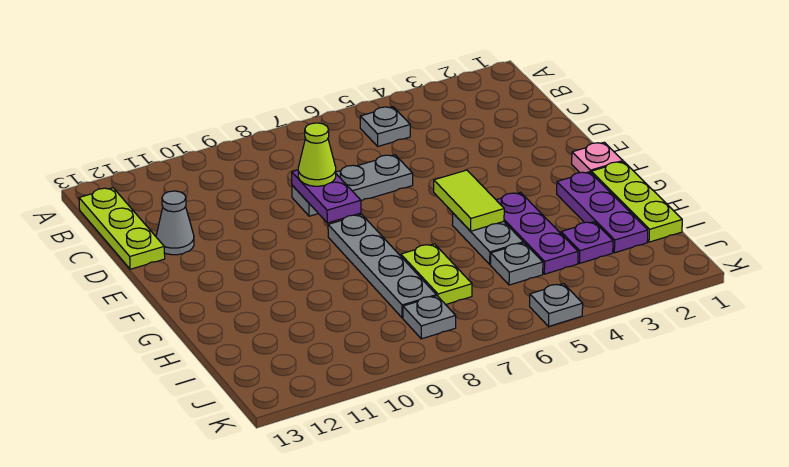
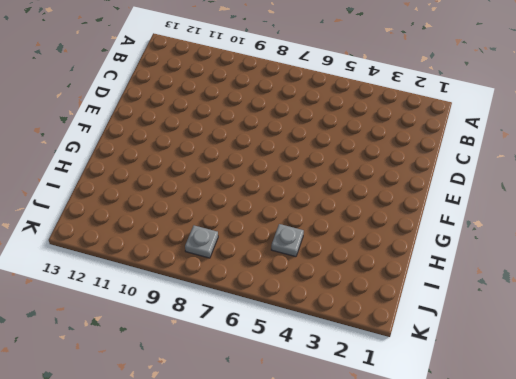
none -> grey 1x1 plate [360,107,410,146]
none -> lime 1x3 plate [79,188,165,269]
none -> grey 1x3 plate [292,155,413,216]

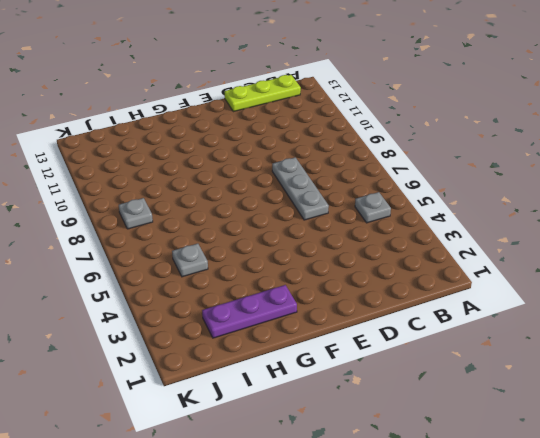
none -> grey 1x1 cone [156,191,194,255]
none -> pink 1x1 plate [572,142,623,173]
none -> grey 1x4 plate [328,215,436,318]

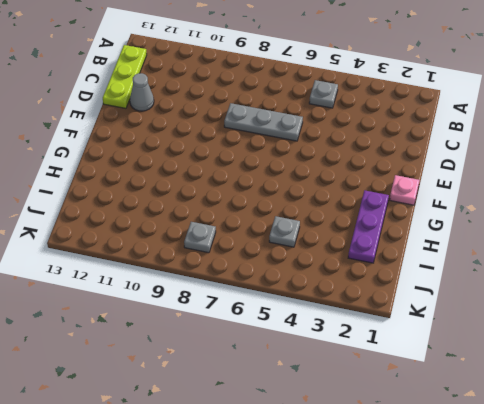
none -> grey 1x4 plate [328,215,436,318]
none -> lime 1x3 plate [591,162,682,242]
none -> purple 1x3 plate [497,193,578,274]

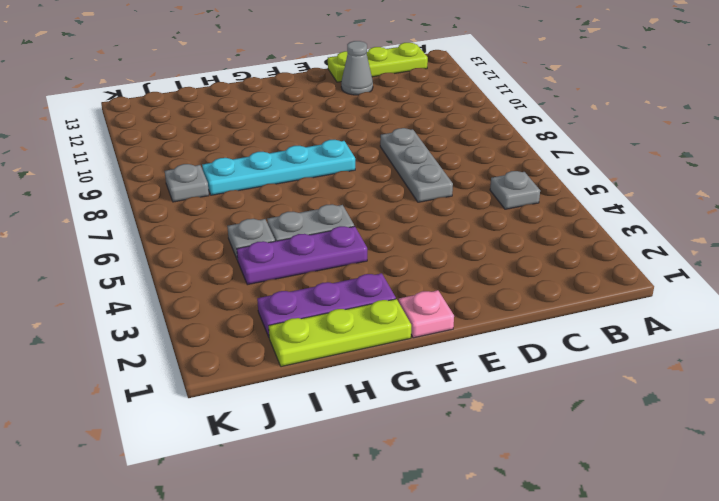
cyan 1x4 plate [202,140,355,195] -> grey 1x4 plate [328,215,436,318]
none -> lime 1x2 plate [401,244,472,305]
none -> purple 1x1 plate [561,222,613,263]
none -> grey 1x1 plate [530,284,583,327]

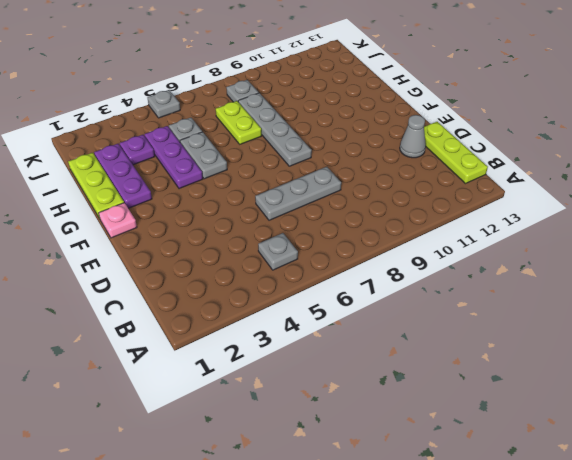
none -> purple 1x2 plate [292,170,361,223]
none -> lime 1x2 tile [434,170,504,231]
none -> lime 1x1 cone [298,123,336,186]

